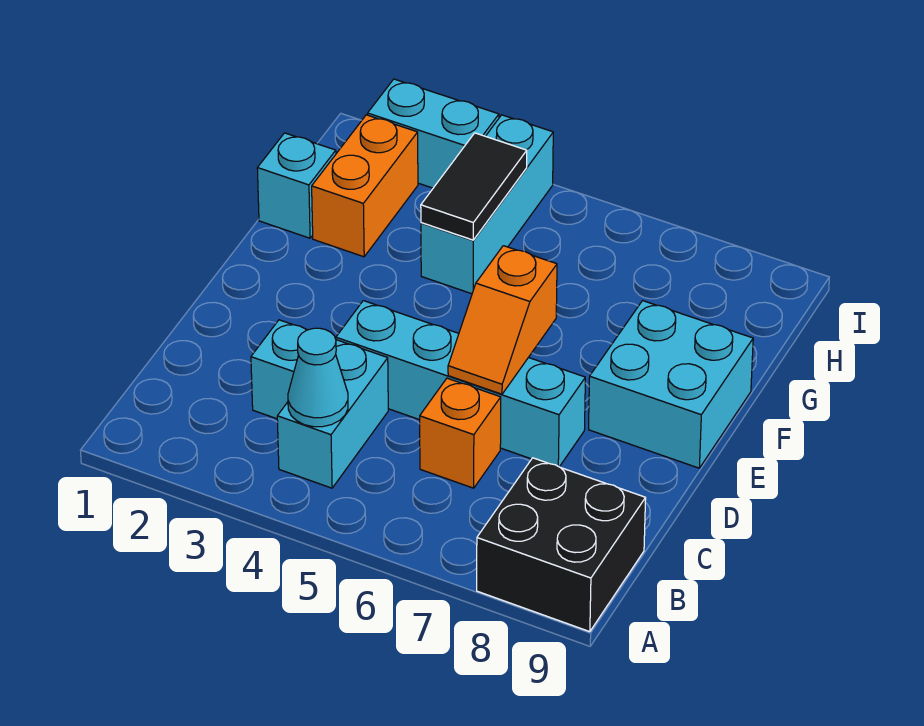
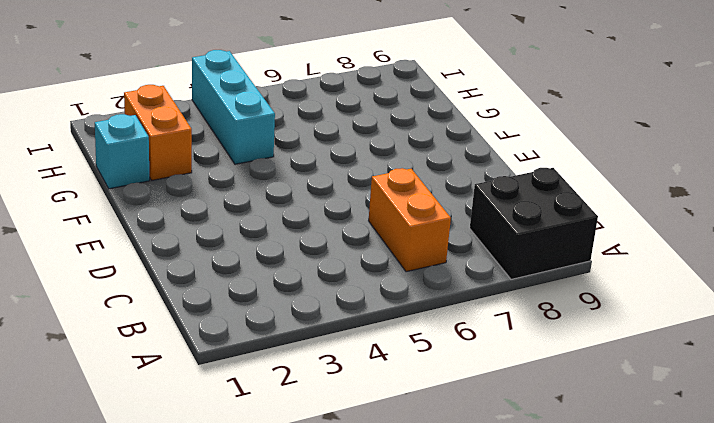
orange 1x2 brick [369,168,451,272] -> orange 1x1 brick [420,378,501,488]
none -> cyan 1x2 brick [277,340,388,488]
none -> cyan 1x1 brick [251,320,307,419]
none -> cyan 1x4 brick [336,301,585,467]

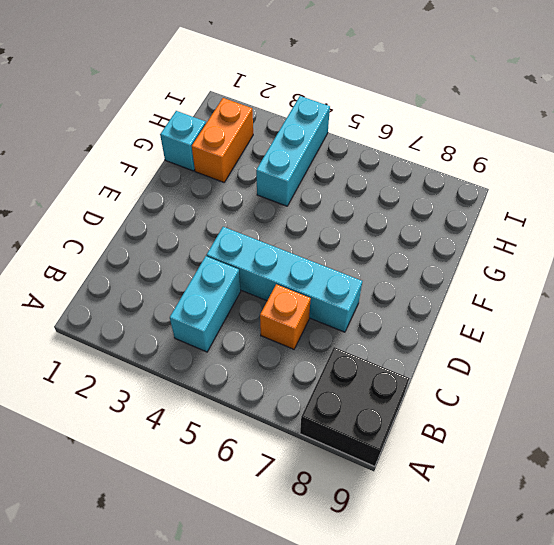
none -> cyan 1x1 brick [251,320,307,419]
none -> cyan 2x2 brick [589,301,753,468]
none -> cyan 1x2 brick [368,79,499,188]

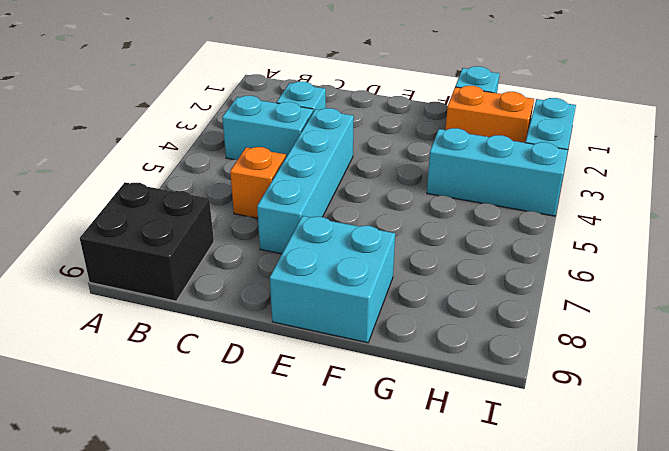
none -> cyan 1x1 cone [288,328,348,427]
none -> orange 1x2 slope [448,246,557,394]
none -> black 1x2 tile [421,133,527,240]

